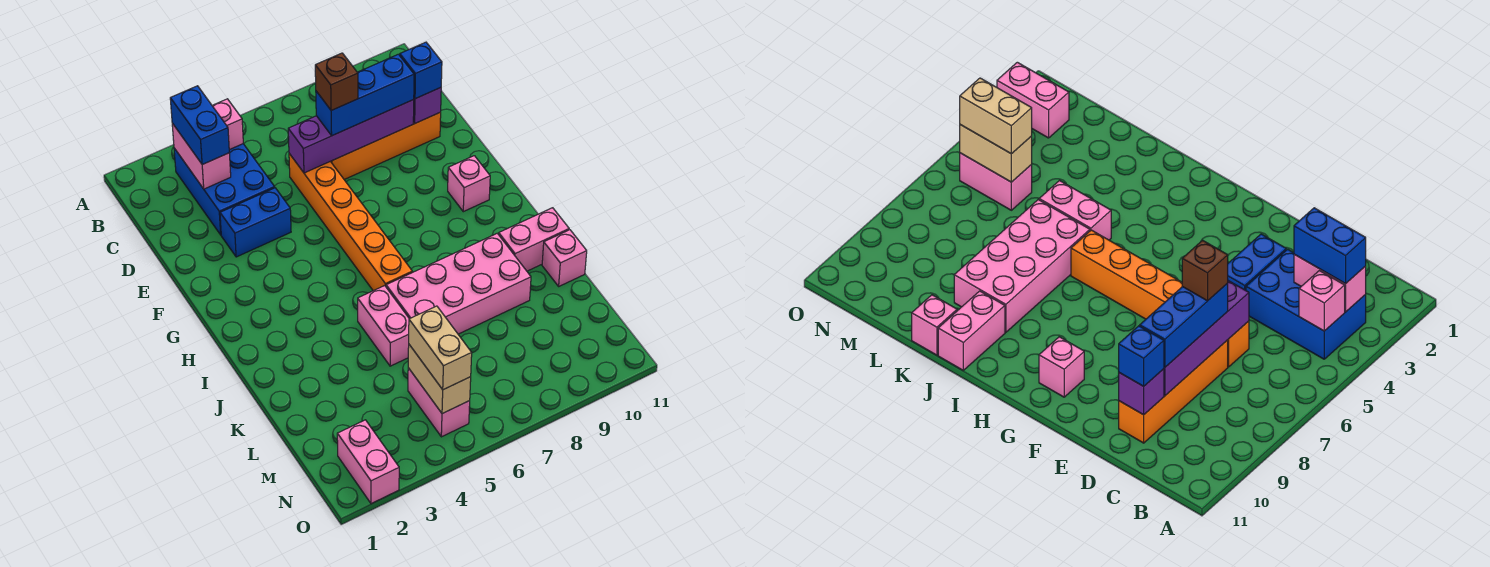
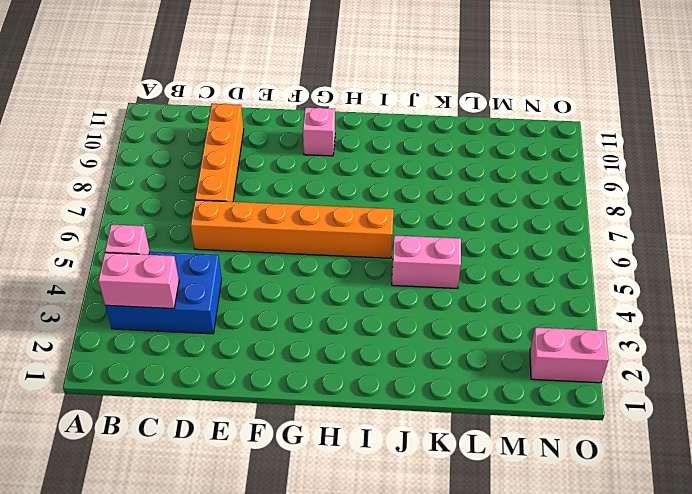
none -> blue 1x2 brick [220,188,291,257]
none -> pink 2x4 brick [386,233,531,334]
none -> pink 1x2 brick [499,208,569,271]

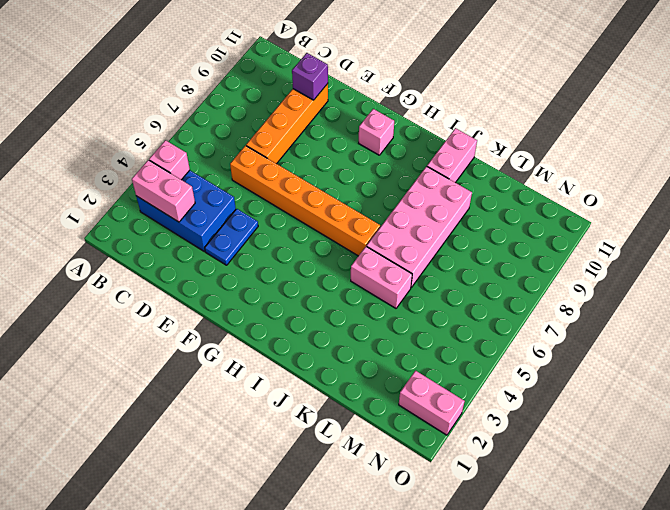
blue 1x2 plate [205,209,258,265] -> blue 1x2 brick [220,188,291,257]
none -> pink 1x1 brick [542,230,587,286]
none -> pink 1x2 brick [408,368,470,437]
none -> purple 1x4 brick [288,100,414,173]

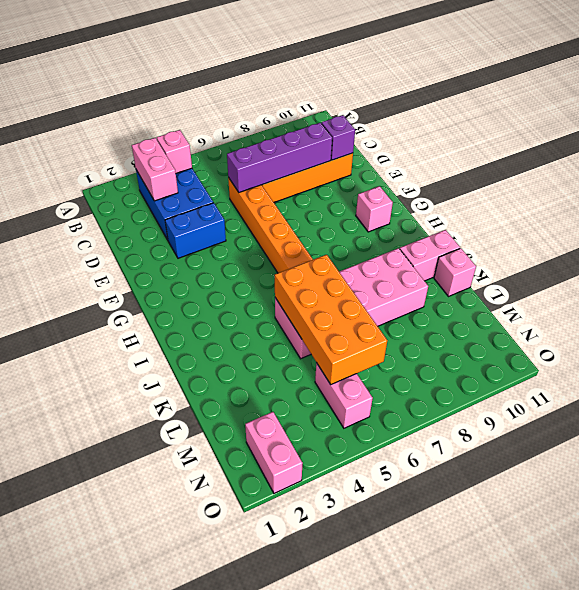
orange 2x4 brick [275,255,387,384] -> tan 1x2 brick [408,345,471,414]
none -> blue 1x2 brick [170,86,229,165]
none -> blue 1x3 brick [316,54,414,136]
none -> blue 1x1 brick [400,42,442,99]

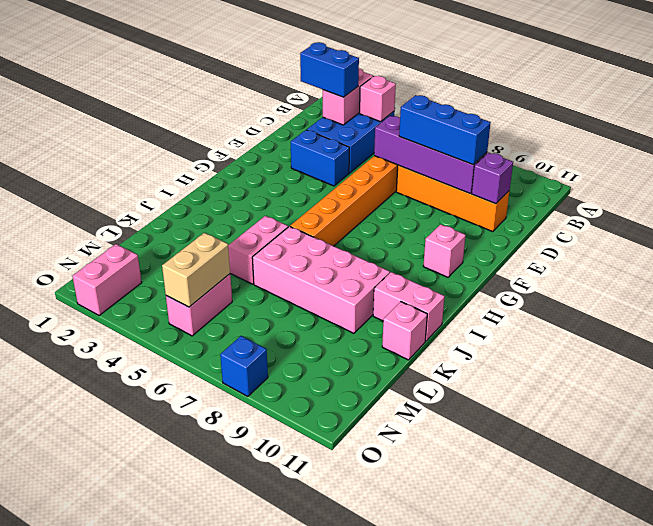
blue 1x2 brick [300,42,359,97] -> blue 1x2 brick turned to [170,86,229,165]
blue 1x1 brick [220,336,268,396] -> blue 1x1 brick moved to [400,42,442,99]
none -> tan 1x2 brick [409,306,472,390]
none -> brown 1x1 brick [315,53,358,110]

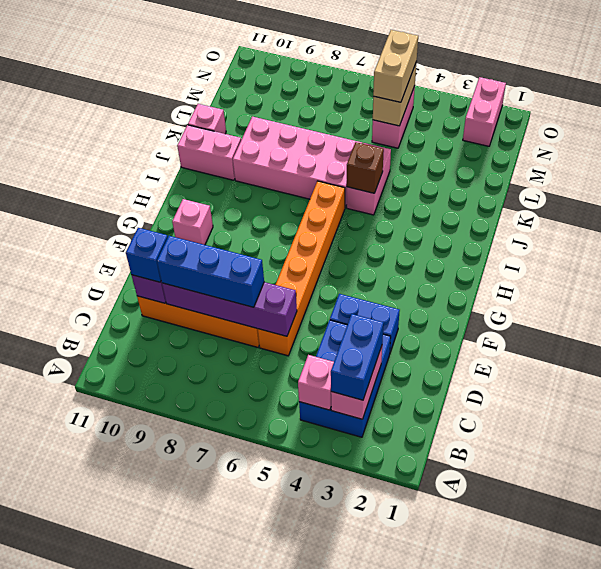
brown 1x1 brick [347,142,384,193] -> brown 1x1 brick moved to [315,53,358,110]

